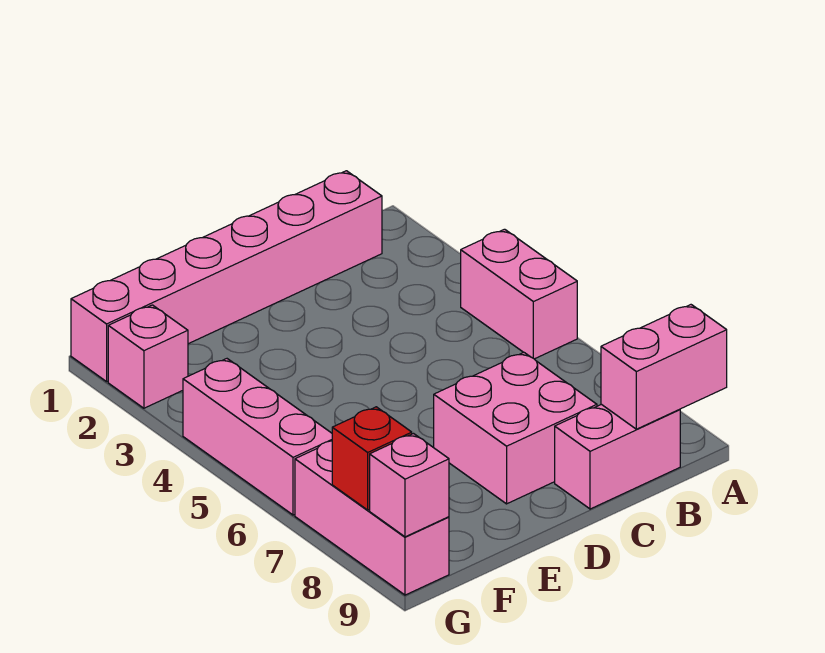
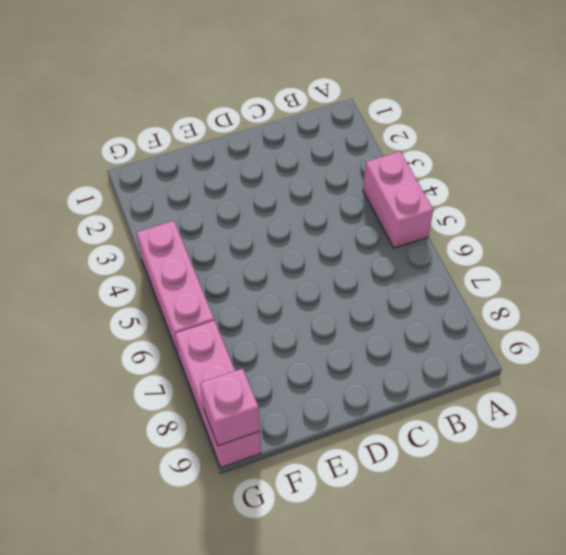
none -> pink 1x6 brick [71,171,382,382]
none -> pink 1x2 brick [555,404,680,509]

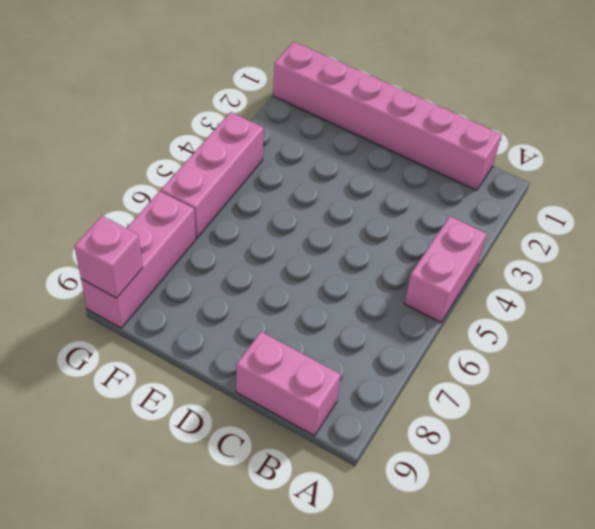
none -> pink 2x2 brick [434,352,597,504]
none -> pink 1x1 brick [108,305,188,408]

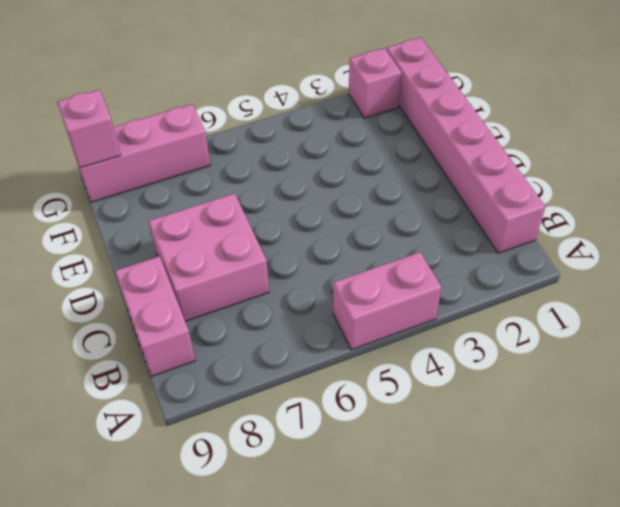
none -> pink 1x3 brick [183,359,332,515]
none -> pink 1x2 brick [601,305,727,429]

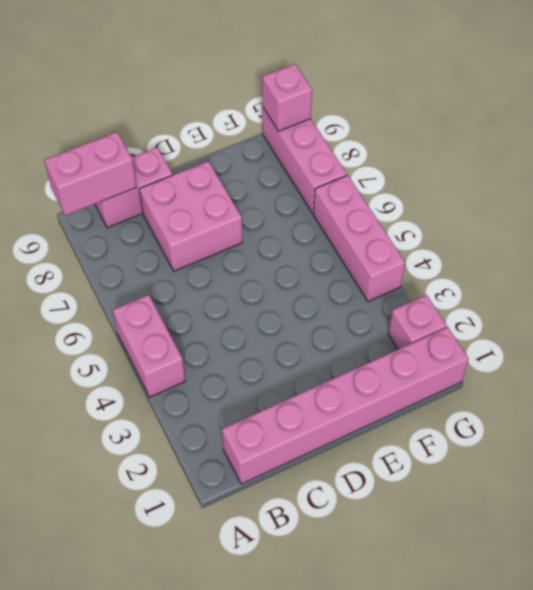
none -> red 1x1 brick [332,407,412,510]

